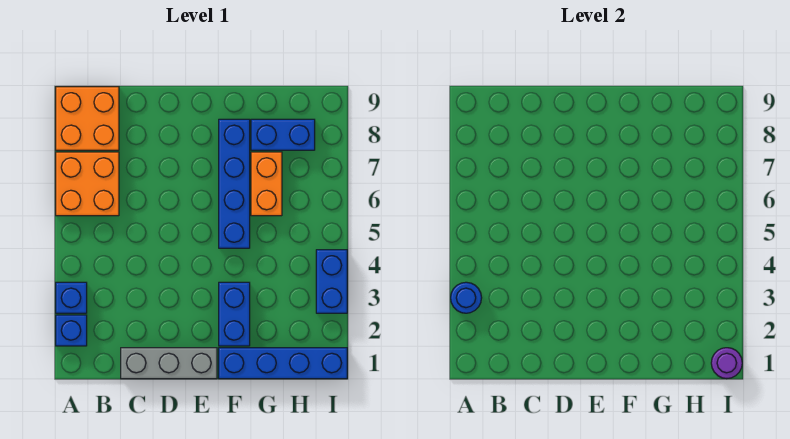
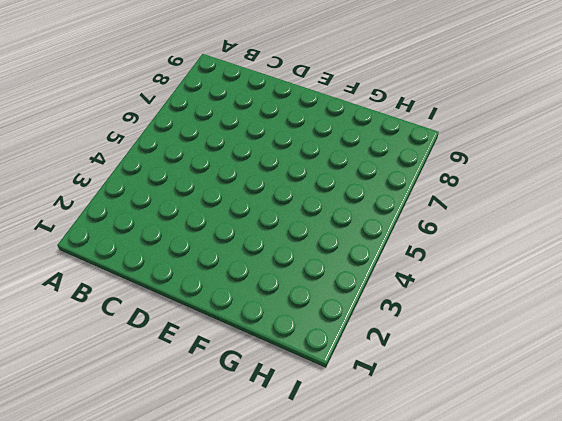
none -> blue 1x1 brick [56,315,87,346]
none -> blue 1x1 brick [56,282,87,313]
none -> orange 2x2 brick [56,152,119,216]

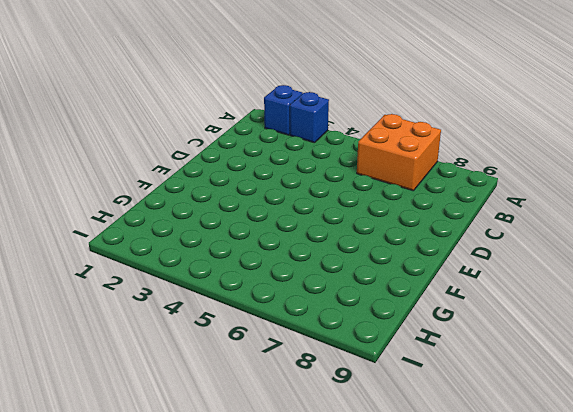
none -> orange 2x2 brick [56,87,119,150]
none -> grey 1x3 brick [121,348,217,379]
none -> blue 1x4 brick [219,348,347,379]

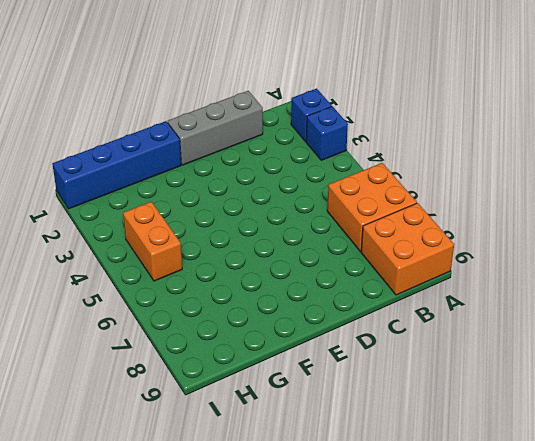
orange 1x2 brick [123,202,182,281] -> orange 1x2 brick moved to [251,152,282,216]
none -> blue 1x2 brick [219,282,250,346]
none -> blue 1x4 brick [219,119,250,248]
none -> blue 1x2 brick [251,119,315,150]

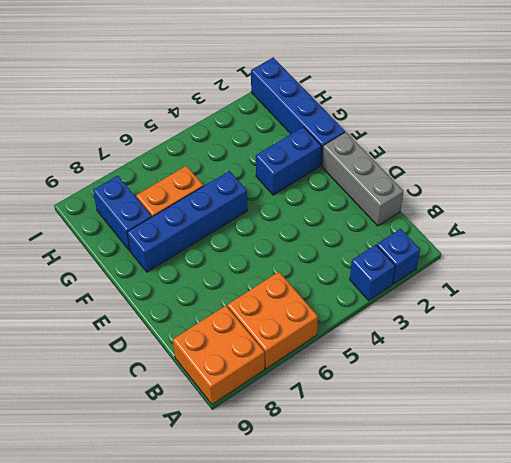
none -> blue 1x2 brick [316,250,347,313]
none -> blue 1x1 round brick [451,282,482,313]
none -> purple 1x1 round brick [711,348,742,379]

